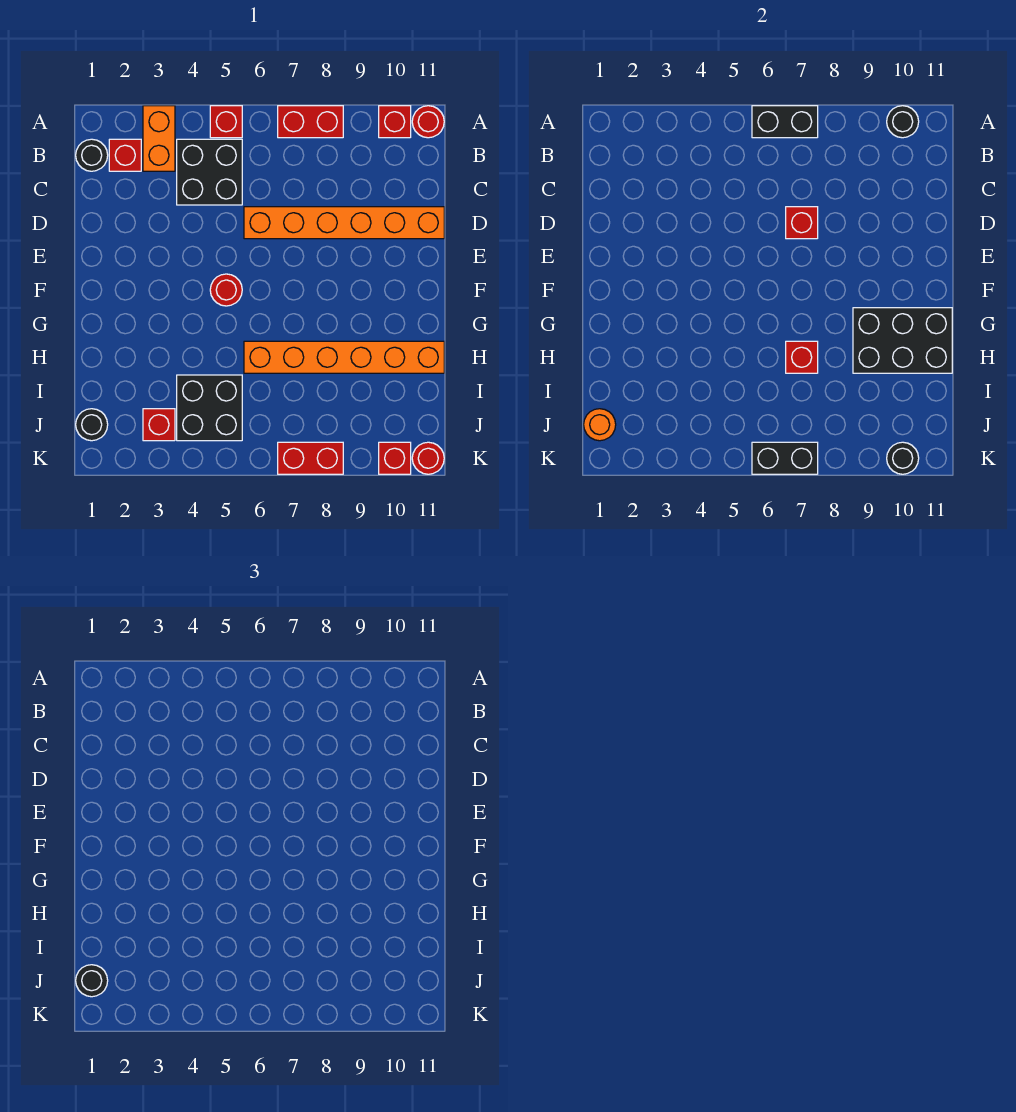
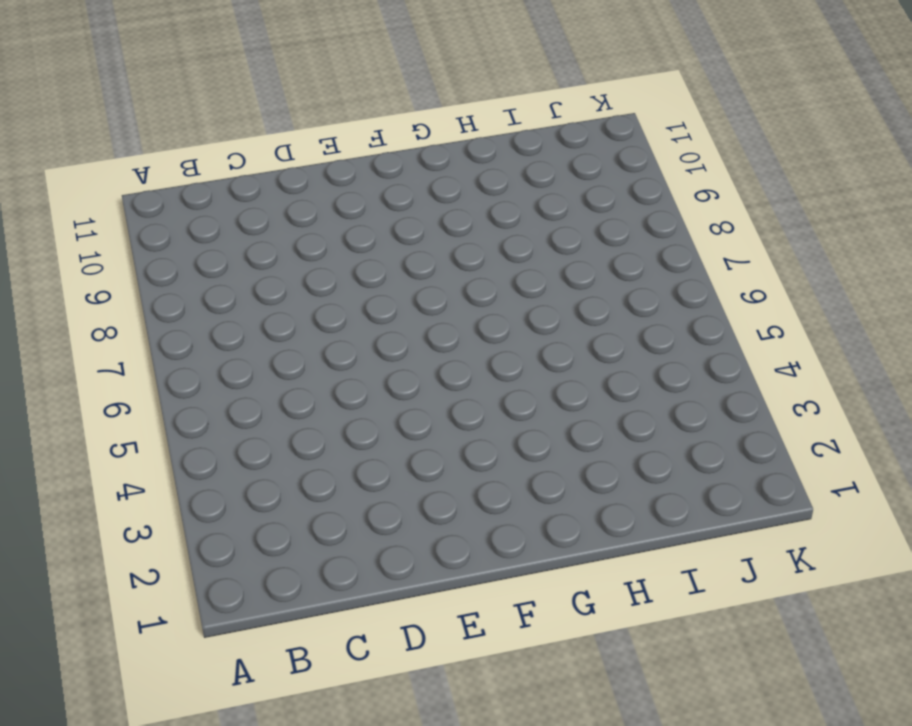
none -> orange 1x2 brick [143,106,175,171]
none -> red 1x1 brick [210,106,242,138]
none -> red 1x2 brick [278,106,343,138]

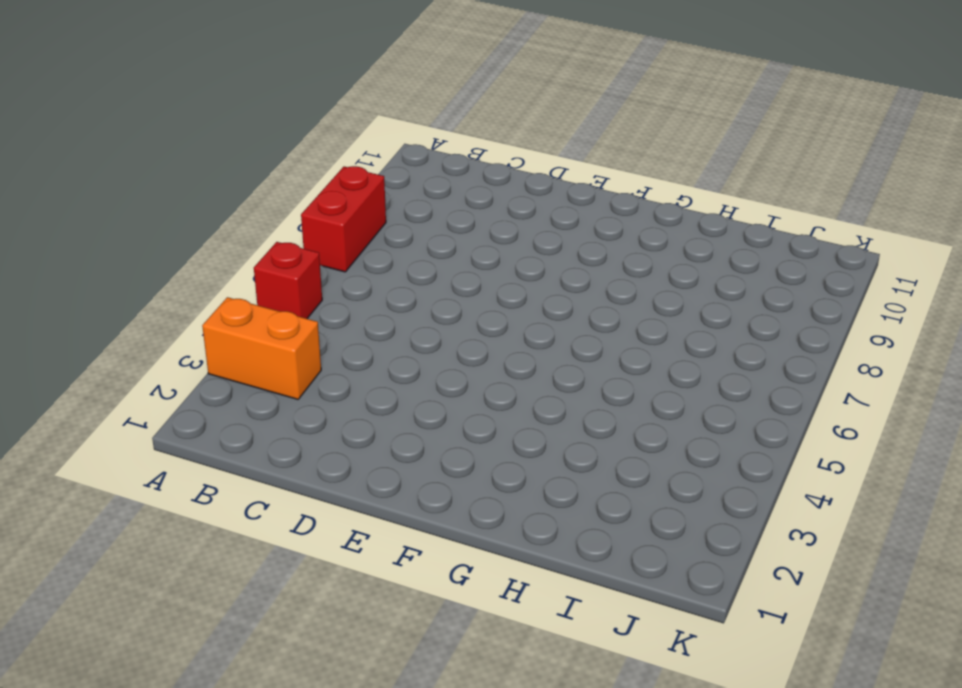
none -> red 1x1 brick [379,106,411,138]
none -> red 1x1 round brick [412,106,444,138]
none -> black 1x1 round brick [76,139,108,171]

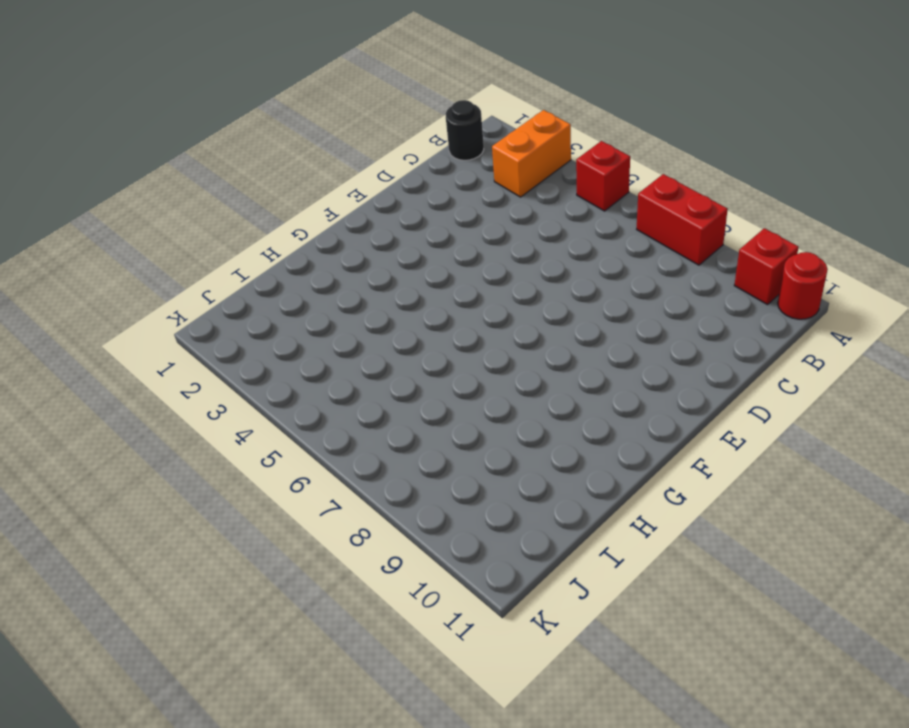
none -> red 1x1 brick [109,139,141,171]
none -> black 2x2 brick [177,139,242,205]
none -> orange 1x6 brick [244,207,444,239]

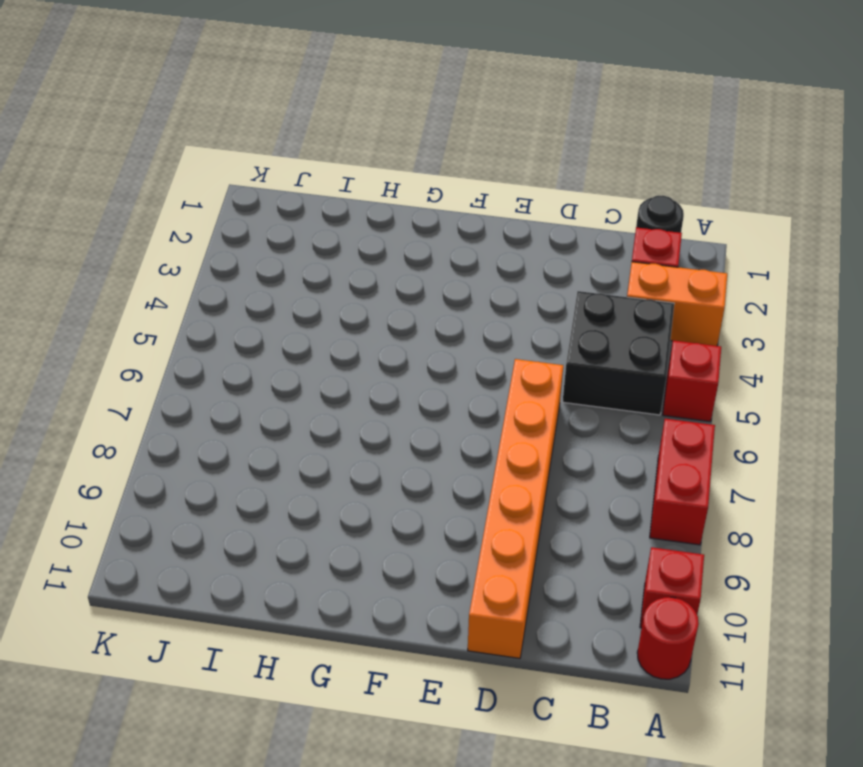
none -> red 1x1 round brick [210,274,242,306]
none -> orange 1x6 brick [244,341,444,373]
none -> black 2x2 brick [177,375,242,441]

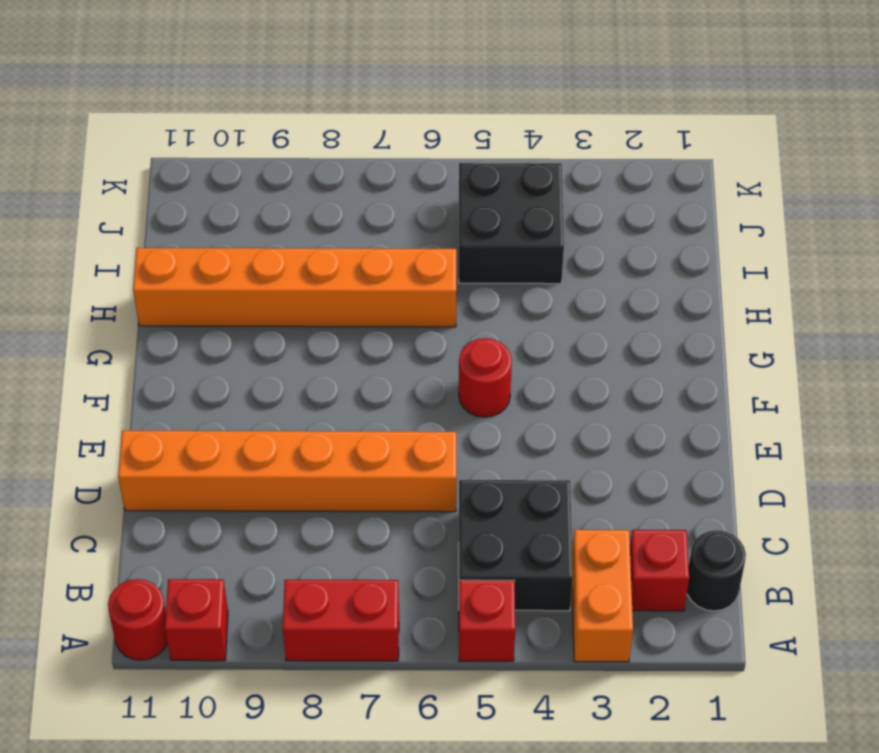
none -> black 1x1 round brick [76,409,108,441]
none -> red 1x1 brick [143,409,175,441]
none -> red 1x2 brick [278,442,343,474]

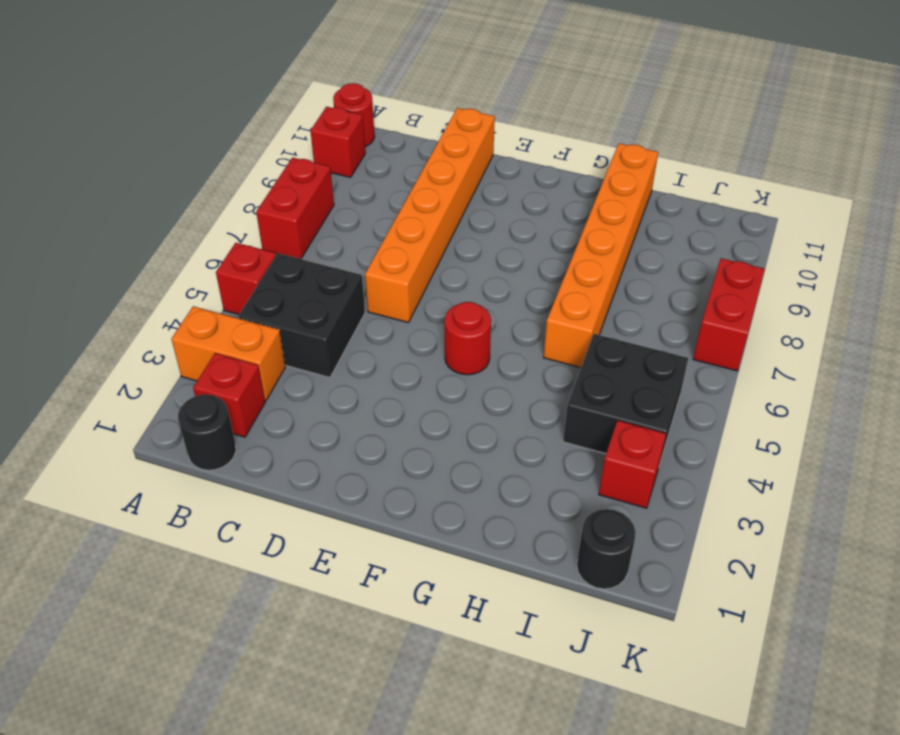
none -> red 1x1 brick [379,442,411,474]
none -> red 1x1 round brick [412,442,444,474]
none -> black 1x2 brick [752,106,818,138]

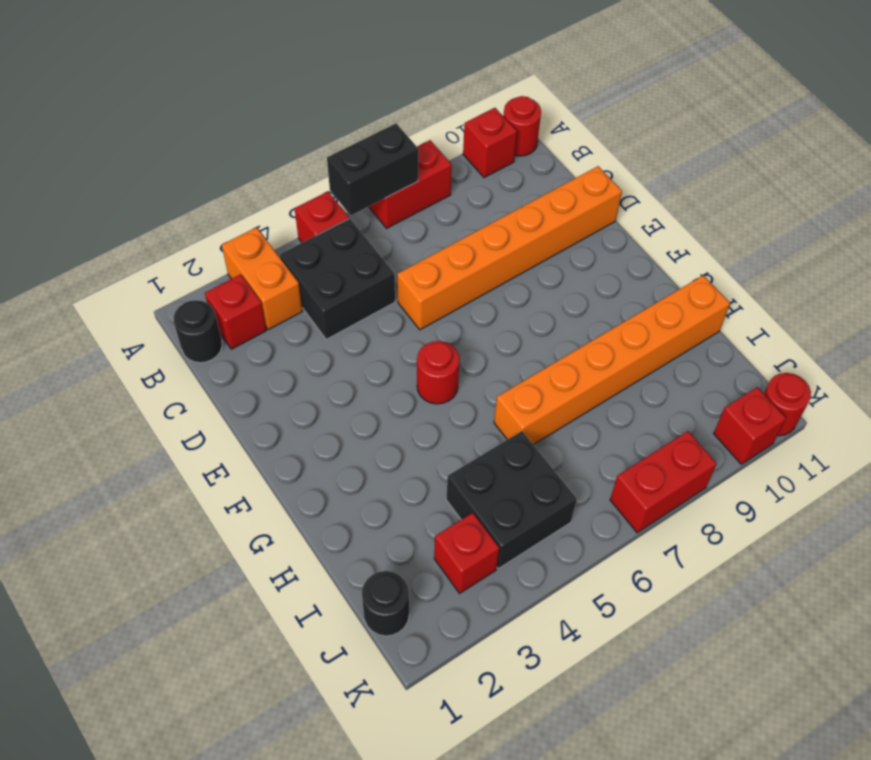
none -> black 1x1 round brick [887,106,919,138]
none -> red 1x1 brick [786,207,818,239]
none -> black 2x3 brick [853,308,952,373]

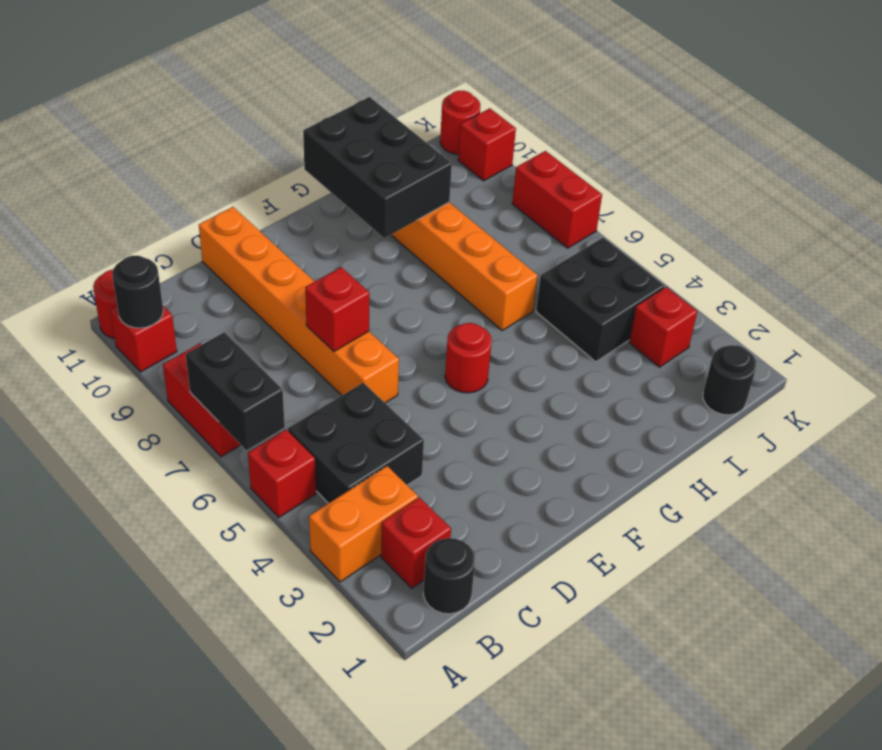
none -> red 1x1 brick [786,341,818,373]
none -> orange 1x1 round brick [584,409,616,441]
none -> black 1x2 brick [752,442,818,474]

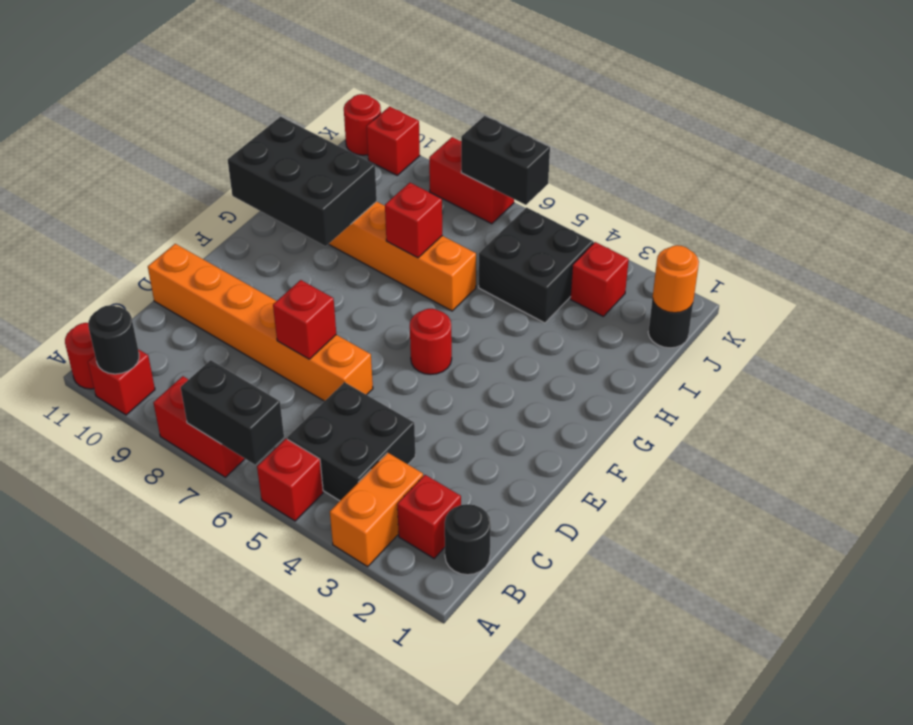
none -> black 1x1 round brick [887,442,919,474]
none -> black 1x1 round brick [76,965,108,997]

